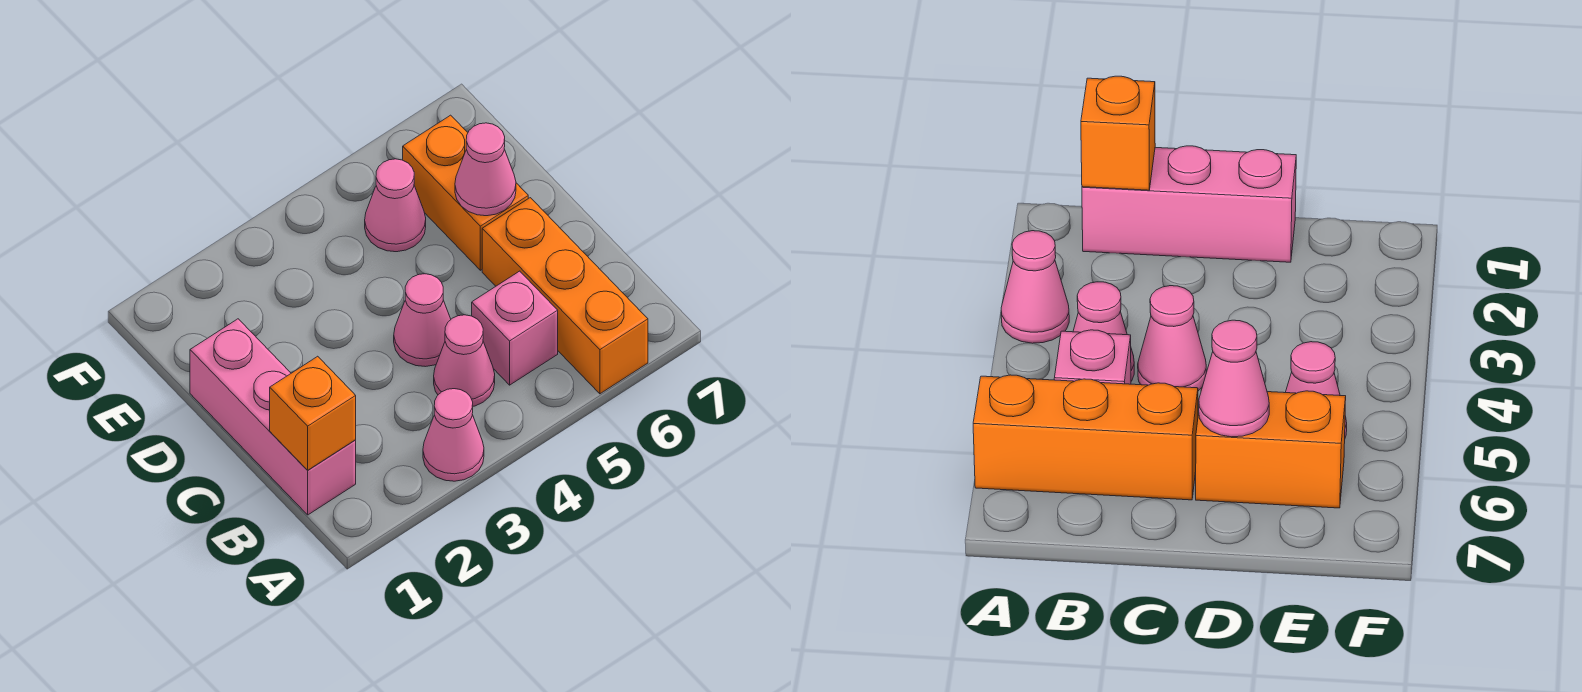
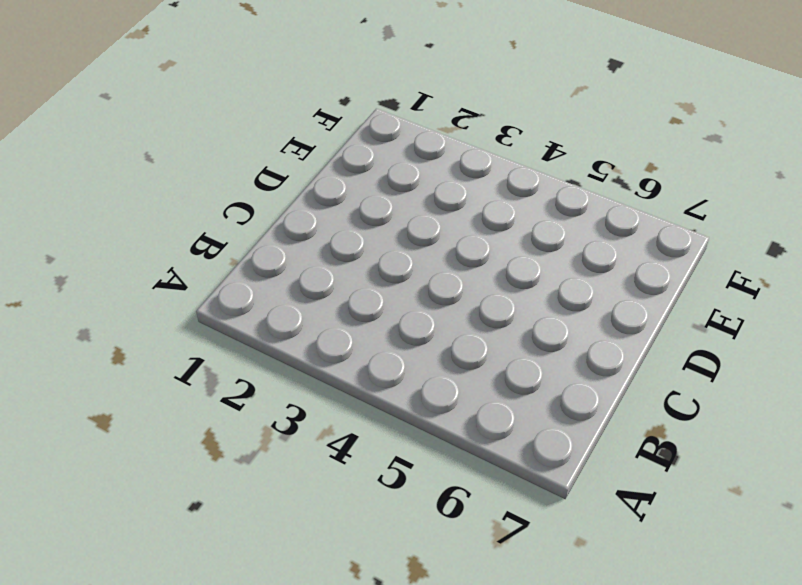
none -> pink 1x1 cone [423,389,484,481]
none -> orange 1x3 brick [482,198,648,394]

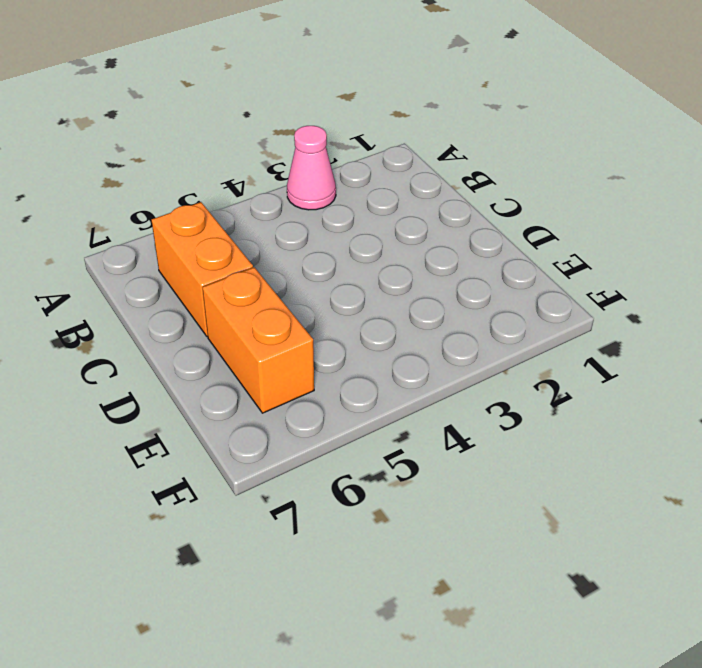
orange 1x2 brick [151,202,253,337] -> orange 1x3 brick [482,198,648,394]
none -> pink 1x3 brick [190,319,356,515]
none -> pink 1x1 cone [434,315,495,406]

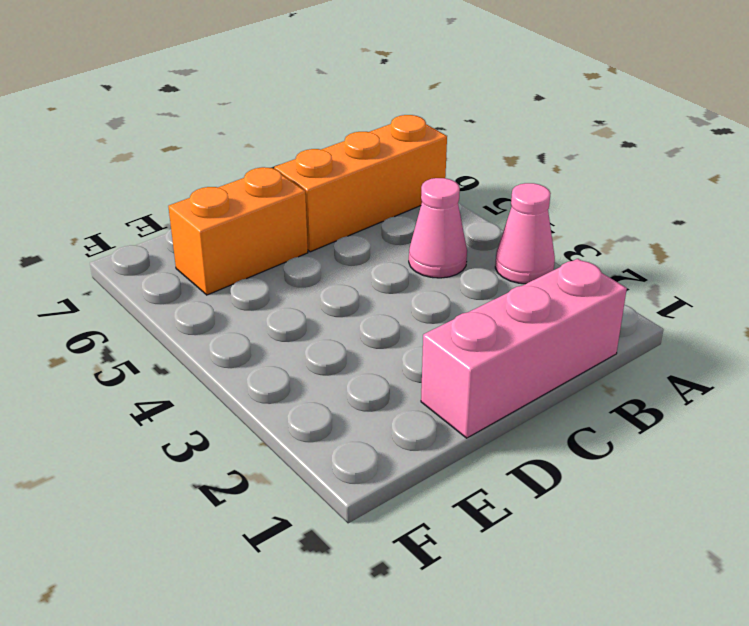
none -> pink 1x1 brick [472,271,558,385]
none -> pink 1x1 cone [394,274,451,367]

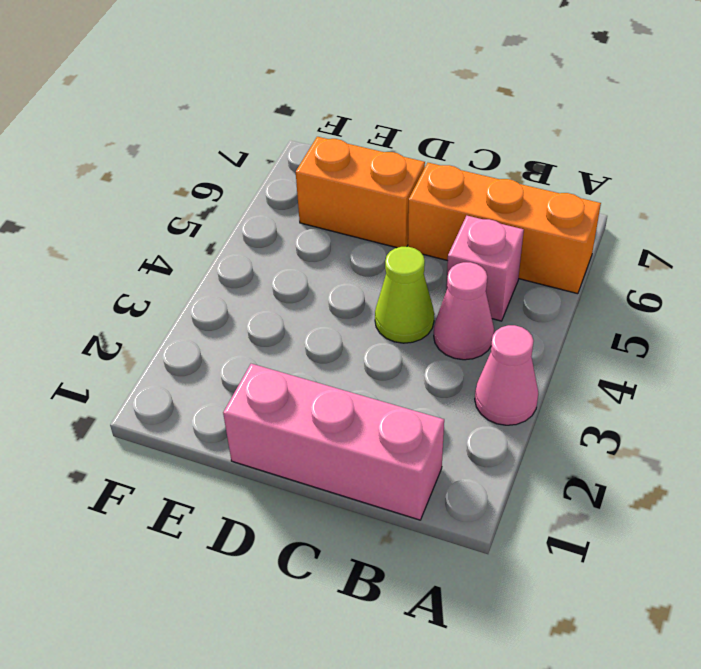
lime 1x1 cone [375,247,434,343] -> pink 1x1 cone [394,274,451,367]
none -> pink 1x1 cone [365,159,426,252]
none -> orange 1x1 brick [270,356,356,470]

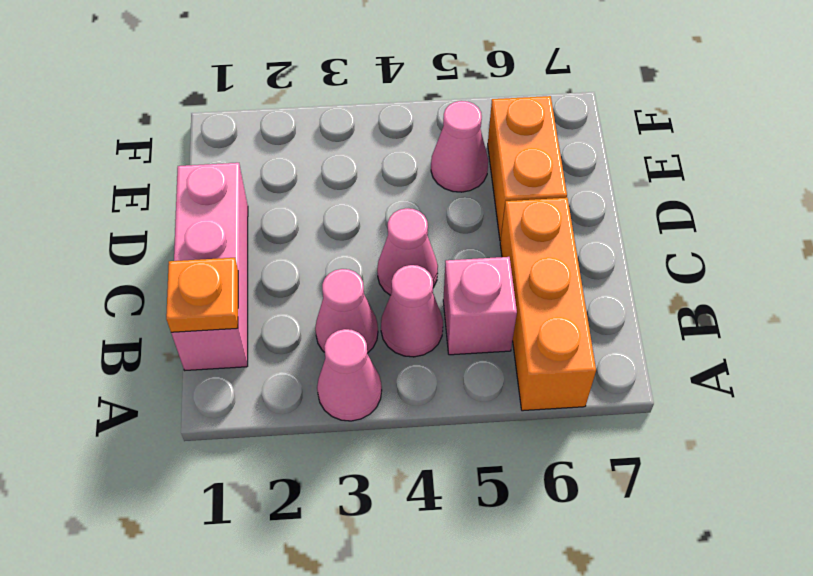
orange 1x1 plate [166,258,238,332] -> orange 1x1 brick [270,356,356,470]
pink 1x1 cone [315,269,378,353] -> pink 1x1 cone moved to [455,123,516,216]

